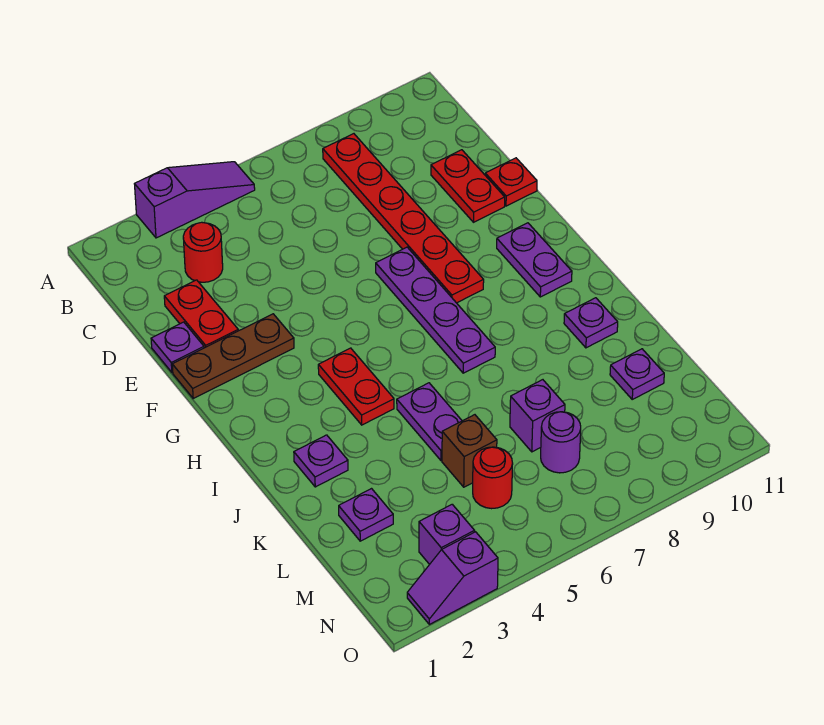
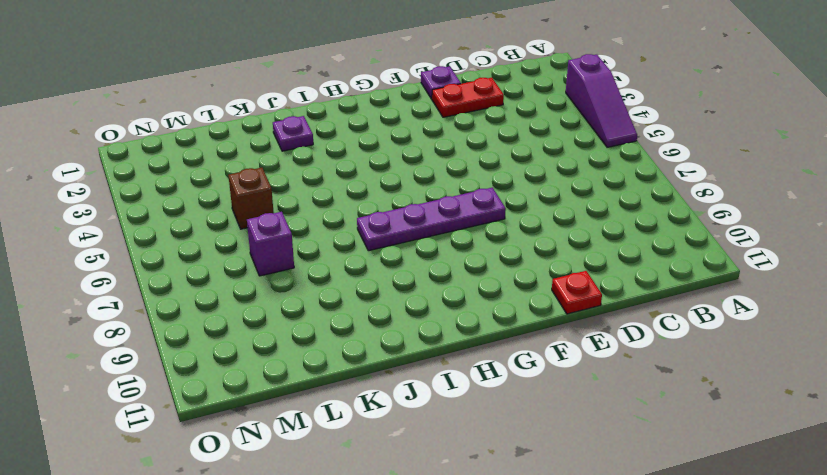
none -> red 1x6 plate [323,134,484,303]
none -> red 1x1 round brick [183,222,223,282]
none -> red 1x2 plate [431,150,505,222]

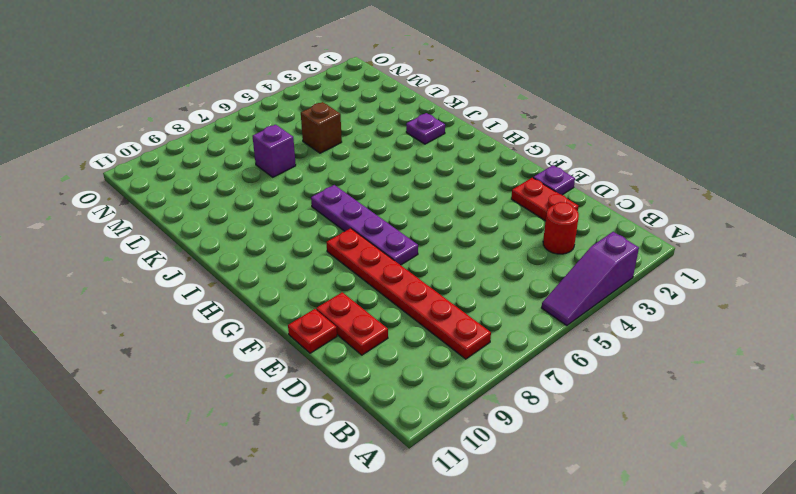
none -> brown 1x3 plate [172,314,294,398]
none -> purple 1x2 plate [497,223,572,297]
none -> red 1x2 plate [318,348,394,425]

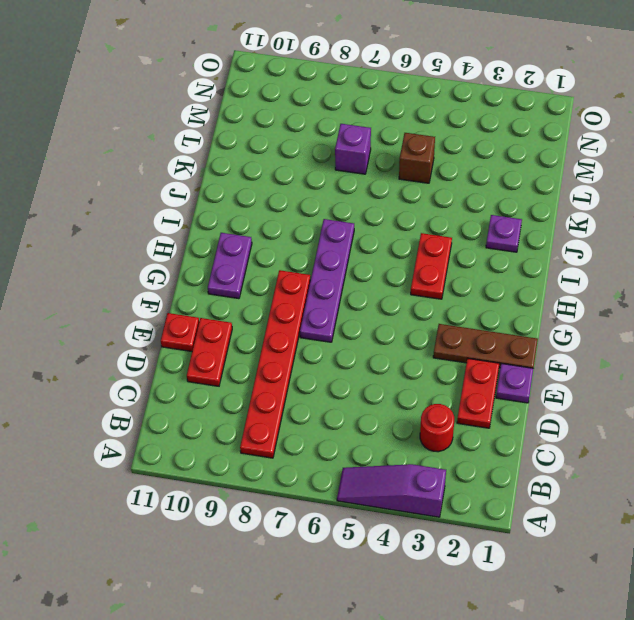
none -> purple 1x2 plate [397,383,462,460]
none -> purple 1x1 plate [564,298,618,348]
none -> purple 1x1 plate [339,489,393,541]

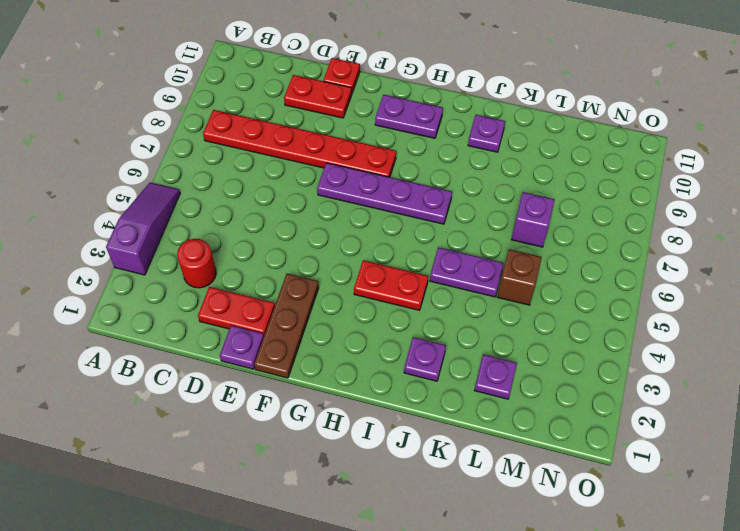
none -> purple 1x1 plate [610,349,664,399]
none -> red 1x1 round brick [473,447,513,509]
none -> purple 1x1 round brick [541,412,581,473]

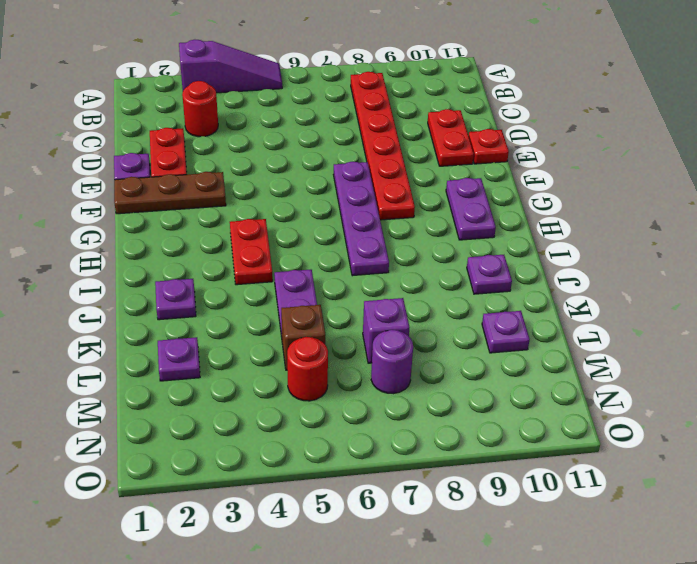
none -> purple 1x1 brick [419,504,475,565]
none -> purple 1x2 slope [407,532,498,624]

